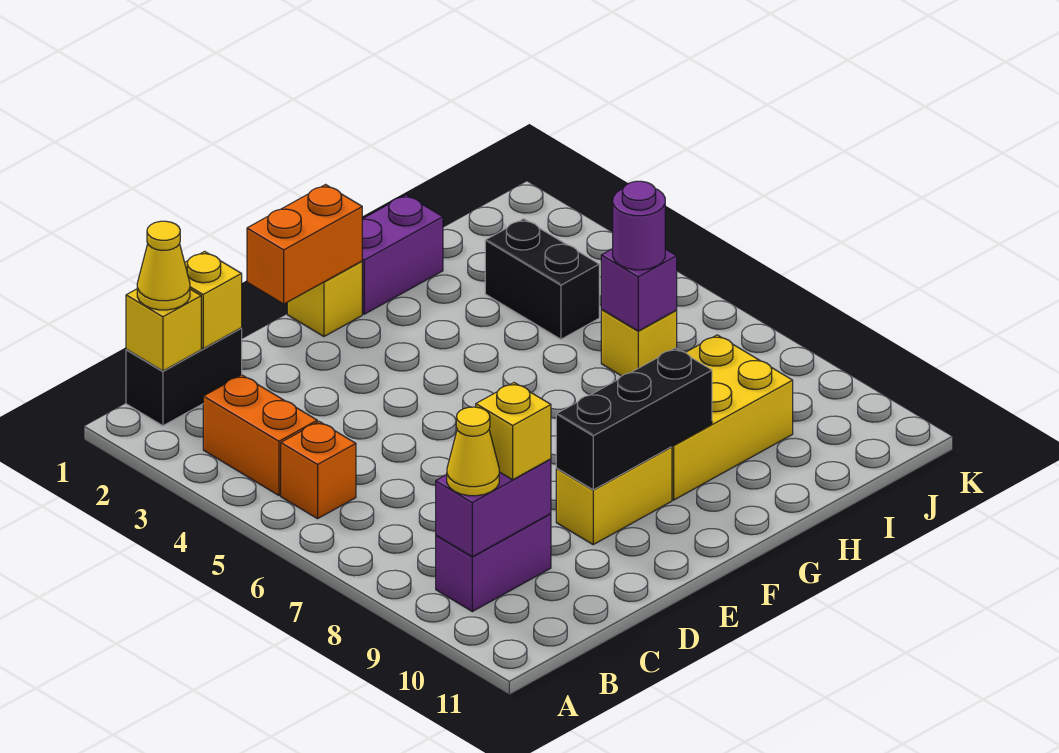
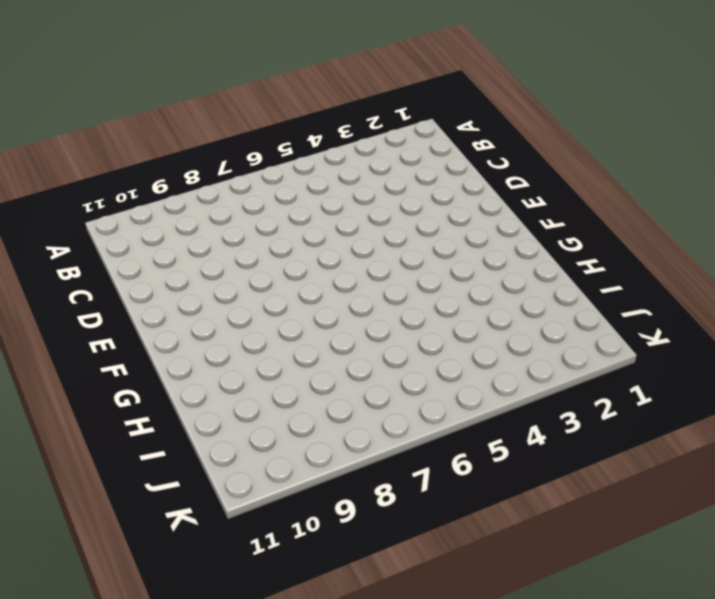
none -> black 1x2 brick [126,328,242,426]
none -> orange 1x2 brick [203,375,317,495]
none -> orange 1x1 brick [281,422,356,519]

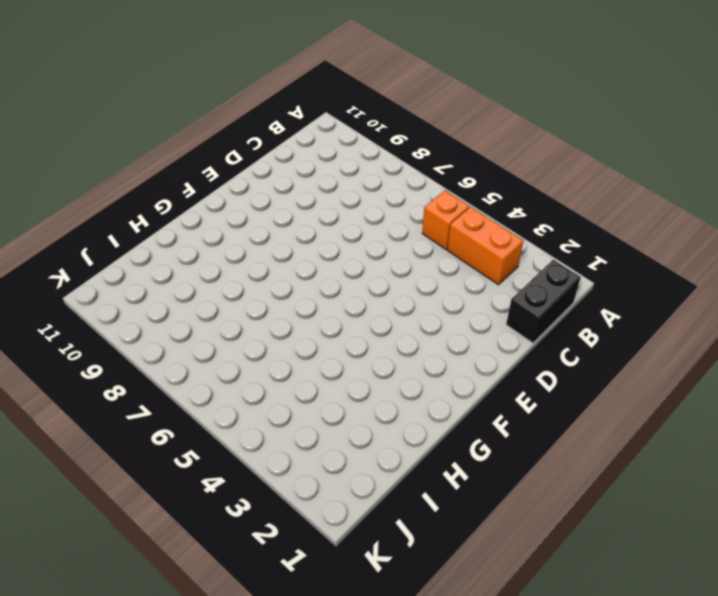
none -> purple 1x2 brick [436,514,551,612]
none -> yellow 1x2 brick [556,447,672,545]
none -> yellow 1x1 brick [287,261,362,336]

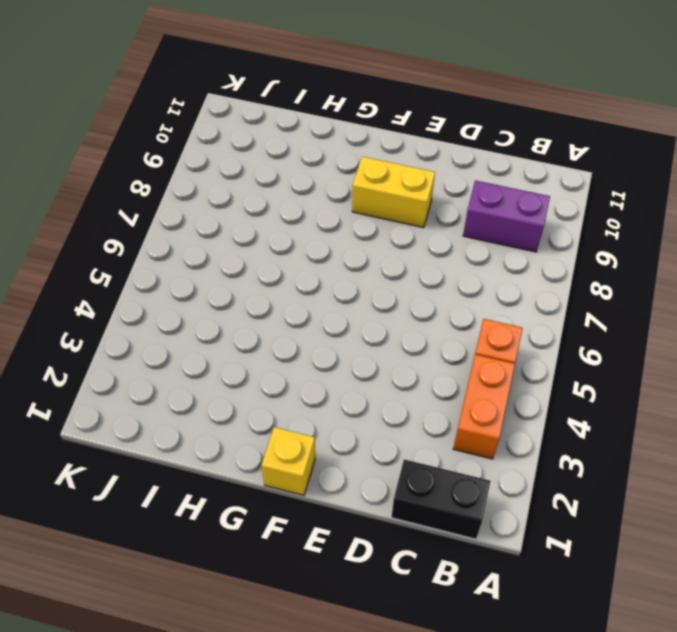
none -> purple 1x2 brick [362,195,443,314]
none -> yellow 2x3 brick [672,335,793,500]
none -> black 1x2 brick [485,219,599,339]

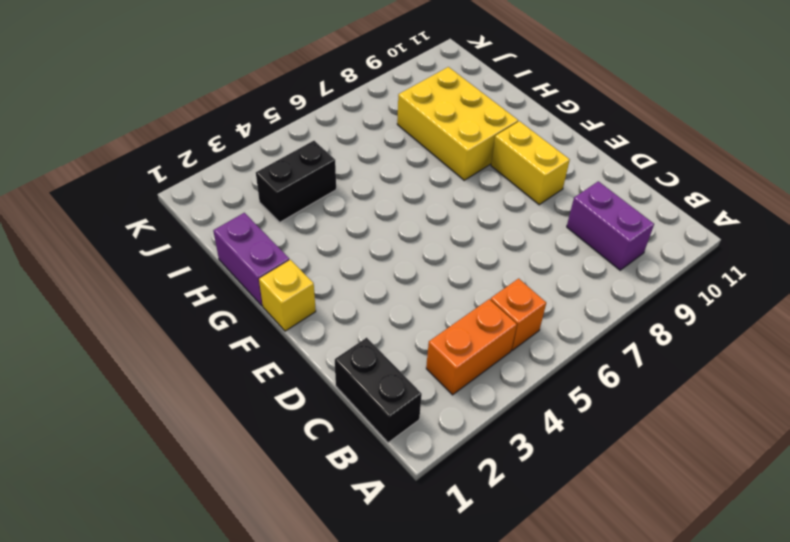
none -> yellow 1x1 brick [601,310,677,376]
none -> yellow 1x1 brick [126,289,201,371]
none -> purple 1x2 brick [436,459,551,557]

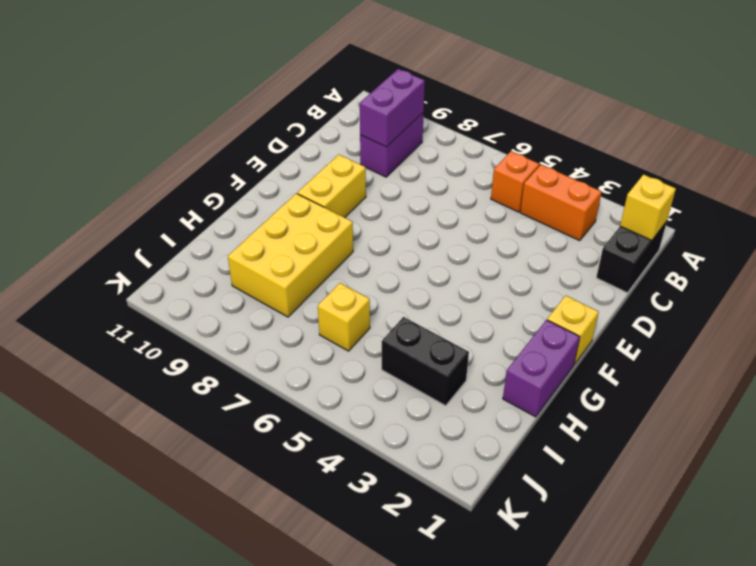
none -> yellow 1x1 brick [185,251,242,349]
none -> orange 1x2 brick [247,185,362,304]
none -> black 1x3 brick [556,348,712,490]

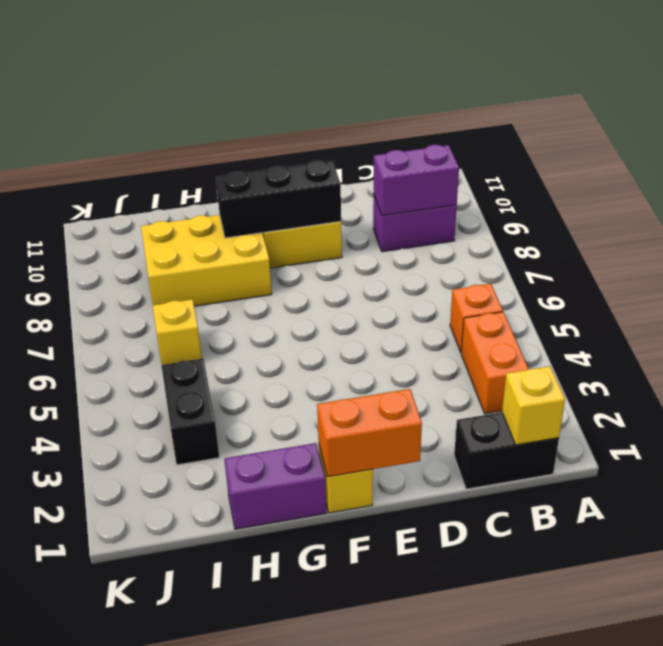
none -> yellow 1x1 brick [185,251,242,349]
none -> purple 1x1 brick [601,249,677,331]
none -> yellow 1x1 cone [137,221,190,310]

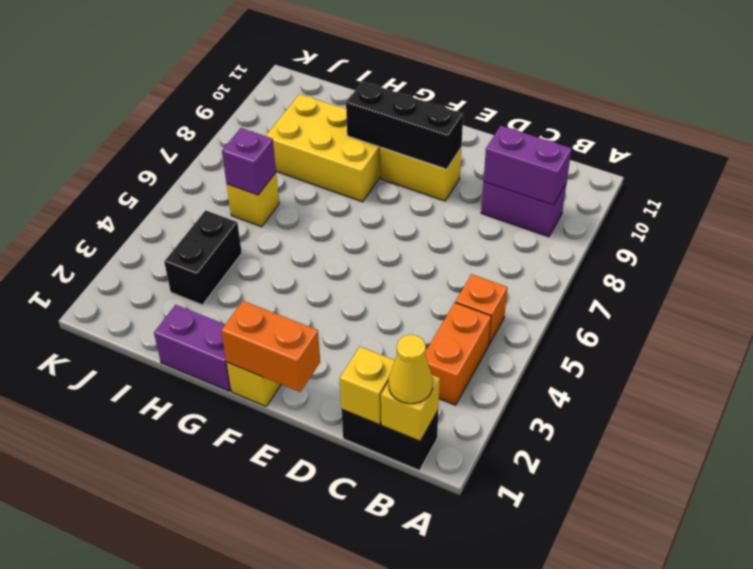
none -> yellow 1x1 cone [447,407,499,496]
none -> yellow 1x1 brick [476,383,551,480]
none -> purple 1x1 round brick [613,181,665,270]

